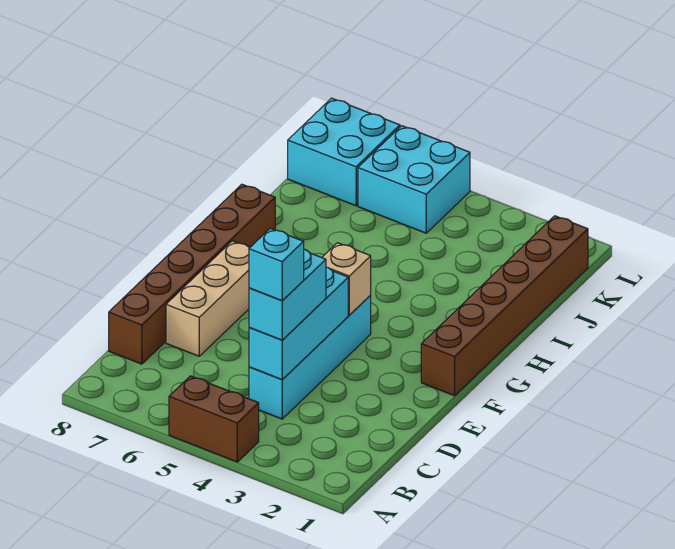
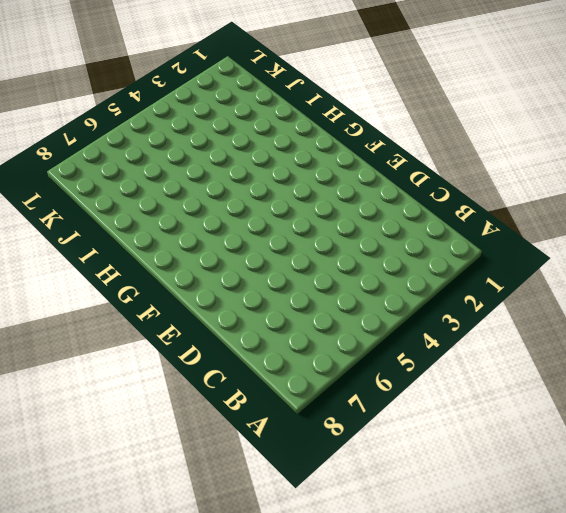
none -> brown 1x2 brick [169,376,259,462]
none -> cyan 1x4 brick [249,295,371,419]

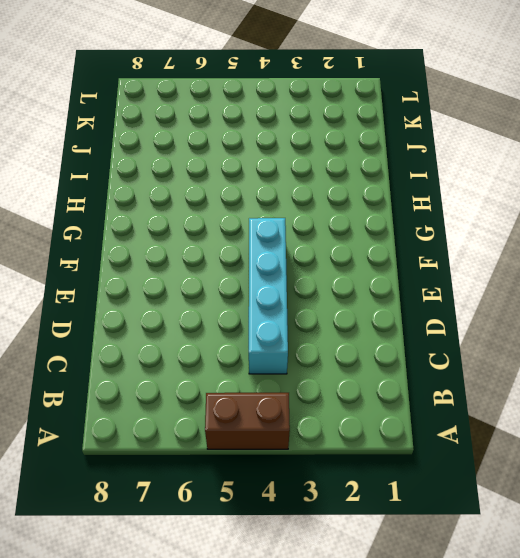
none -> brown 1x6 brick [109,184,275,364]
none -> tan 1x3 brick [166,241,249,356]

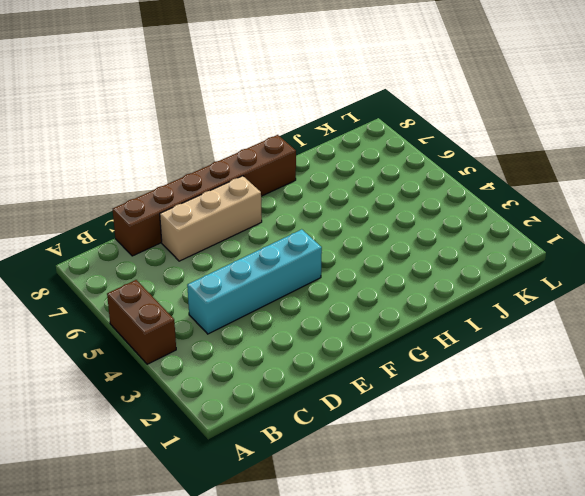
none -> brown 1x6 brick [421,216,588,396]
none -> cyan 2x2 brick [358,126,470,233]

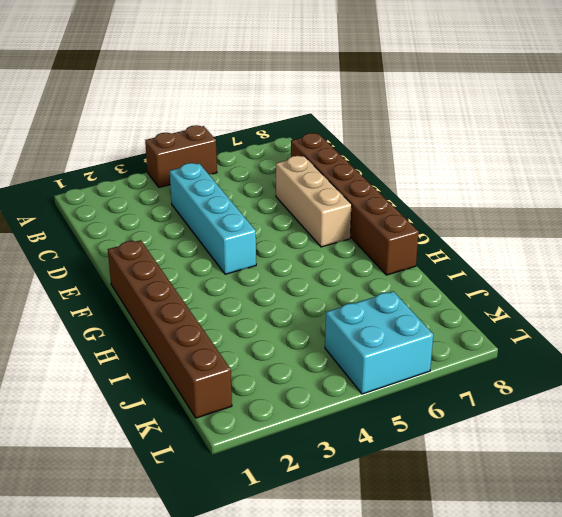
none -> cyan 2x2 brick [288,98,400,206]
none -> cyan 1x3 brick [249,267,348,380]

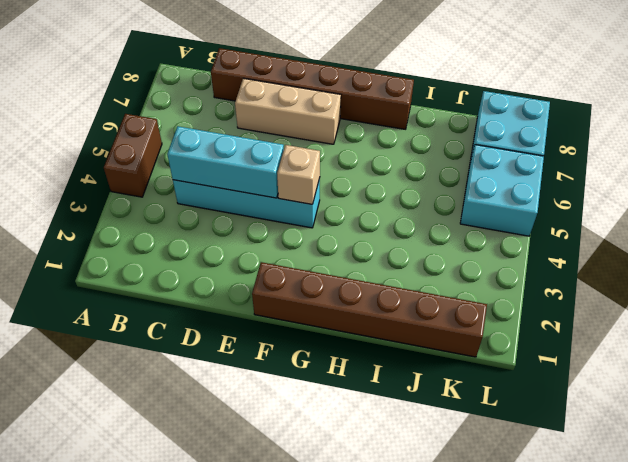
none -> cyan 1x2 brick [249,249,326,340]
none -> cyan 1x1 brick [249,228,304,301]

